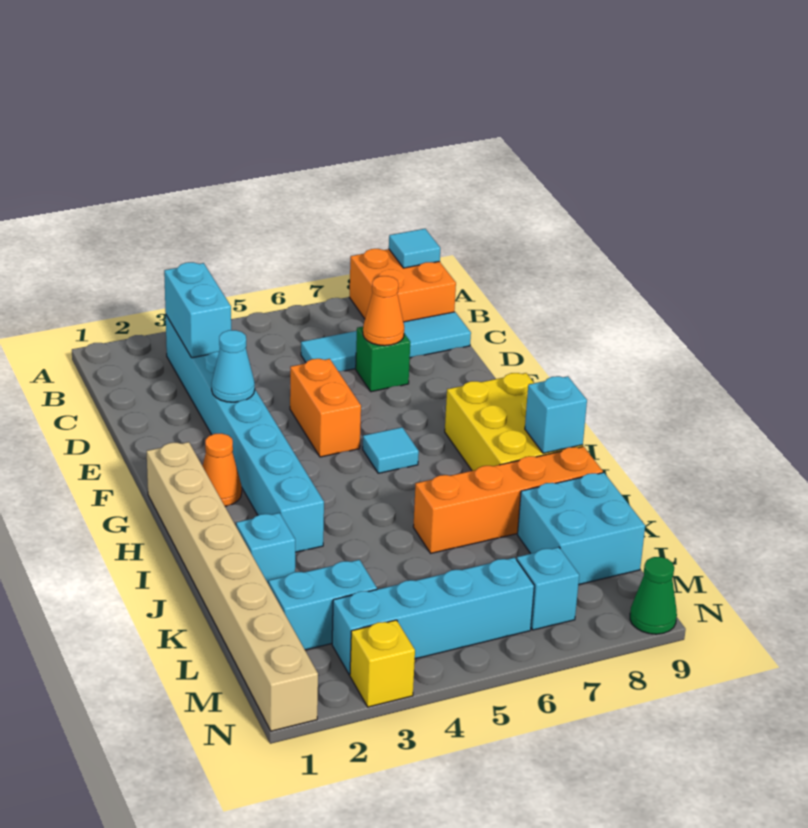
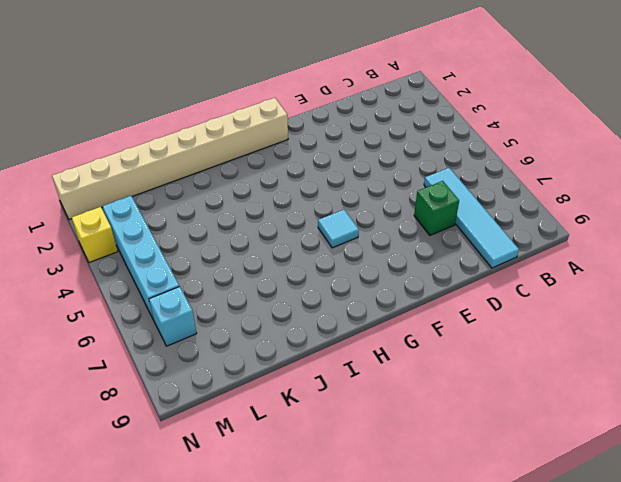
none -> orange 2x2 brick [349,249,456,322]
none -> cyan 1x8 brick [166,315,324,552]
none -> orange 1x2 brick [290,359,361,457]

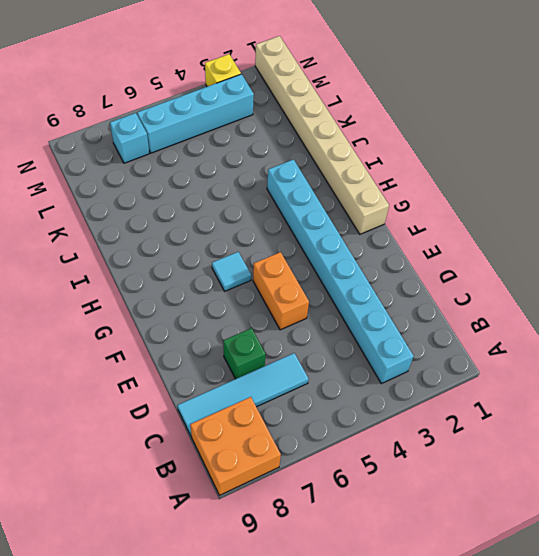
none -> orange 1x1 cone [203,433,242,506]
none -> yellow 2x3 brick [445,373,583,471]
none -> cyan 1x1 brick [236,513,295,584]

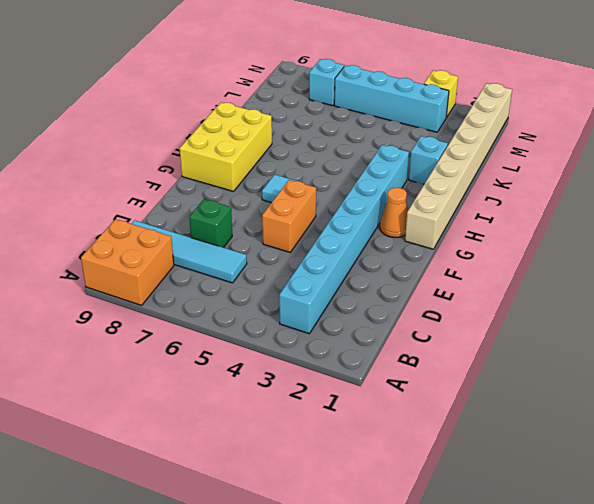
none -> orange 1x4 brick [413,447,603,553]
none -> cyan 2x2 brick [518,473,645,585]
none -> cyan 1x2 brick [269,560,377,650]

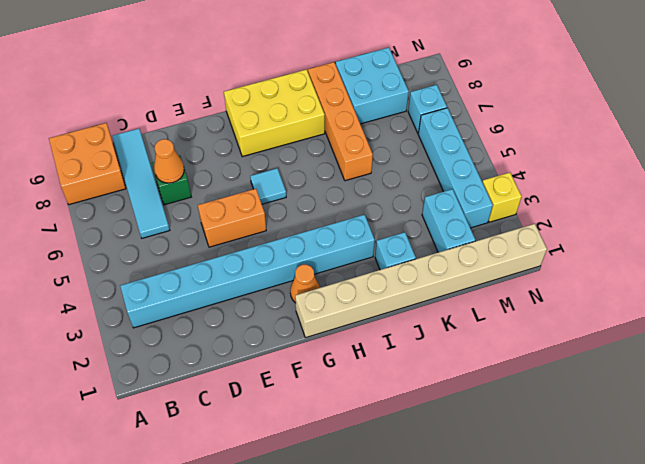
none -> green 1x1 cone [630,557,677,634]
none -> cyan 1x1 tile [389,229,440,268]
none -> cyan 1x2 brick [164,262,231,358]

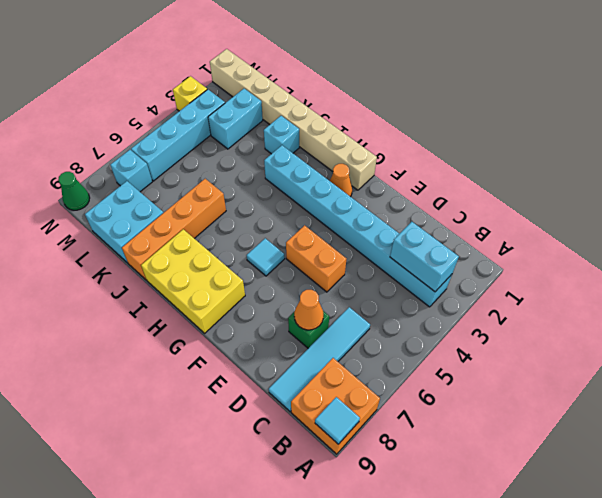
none -> cyan 1x1 cone [212,330,255,402]
none -> cyan 1x1 brick [525,376,587,453]

